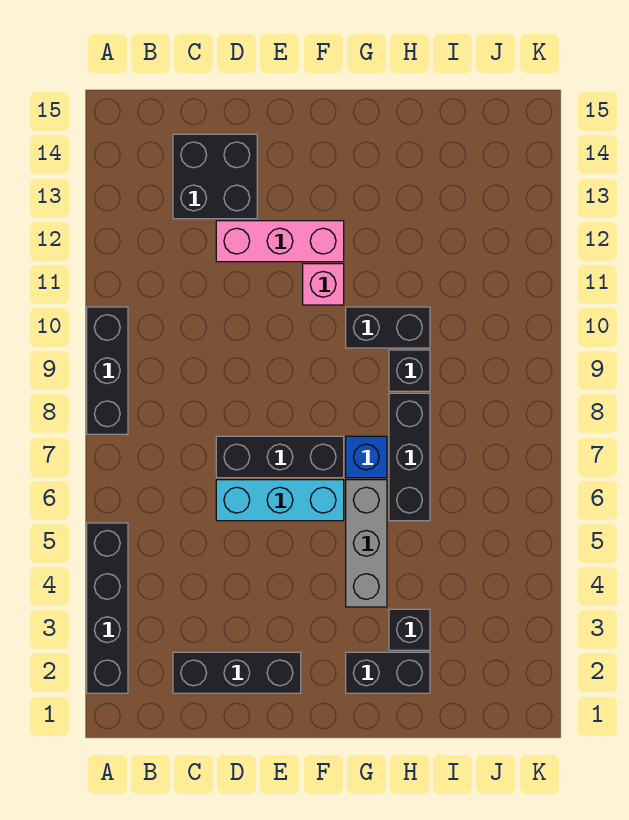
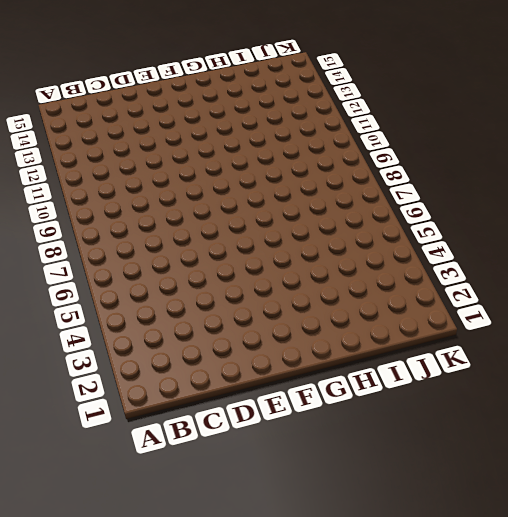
none -> black 1x4 brick [87,523,128,693]
none -> black 1x3 brick [87,307,128,434]
none -> black 1x3 brick [173,652,301,693]

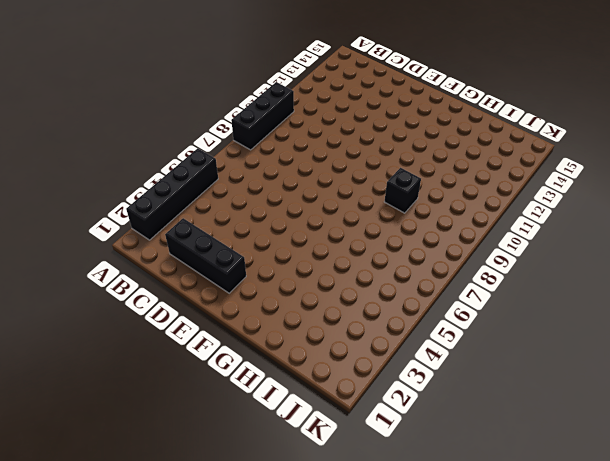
none -> black 2x2 brick [173,134,257,219]
none -> cyan 1x3 brick [216,480,344,521]
none -> black 1x3 brick [216,436,344,478]

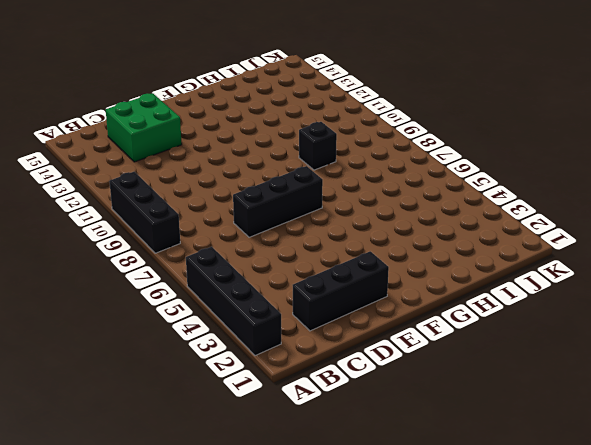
green 2x2 brick [106,93,182,162] -> black 2x2 brick [173,134,257,219]
none -> cyan 1x3 brick [216,480,344,521]
none -> pink 1x3 brick [216,221,344,262]
none -> pink 1x1 brick [303,264,344,305]

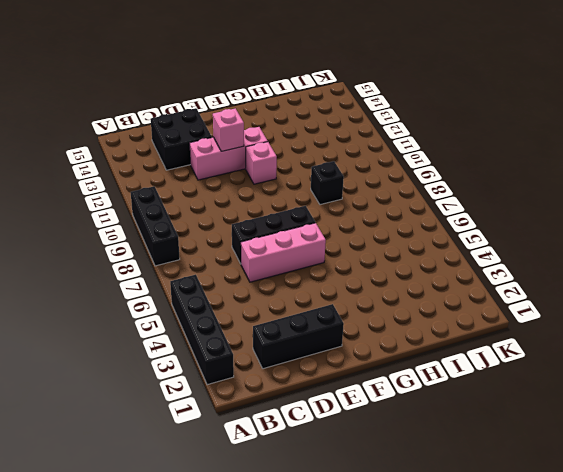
pink 1x3 brick [241,223,326,282] -> cyan 1x3 brick [216,480,344,521]
pink 1x1 brick [213,108,244,151] -> none
none -> black 1x2 brick [346,652,430,693]
none -> grey 1x3 brick [346,480,387,607]
none -> blue 1x1 brick [346,436,387,478]

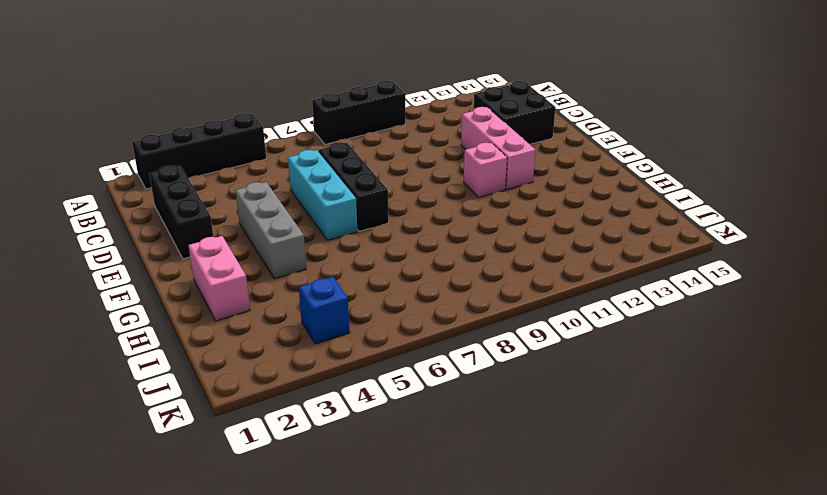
grey 1x3 brick [236,182,306,279] -> grey 1x3 brick turned to [346,480,387,607]
pink 1x2 brick [188,236,250,321] -> black 1x2 brick [346,652,430,693]
blue 1x1 brick [299,277,350,344] -> blue 1x1 brick moved to [346,436,387,478]
none -> black 1x2 brick [346,307,430,348]
none -> black 1x1 brick [389,609,430,650]
none -> black 1x3 brick [389,393,430,521]

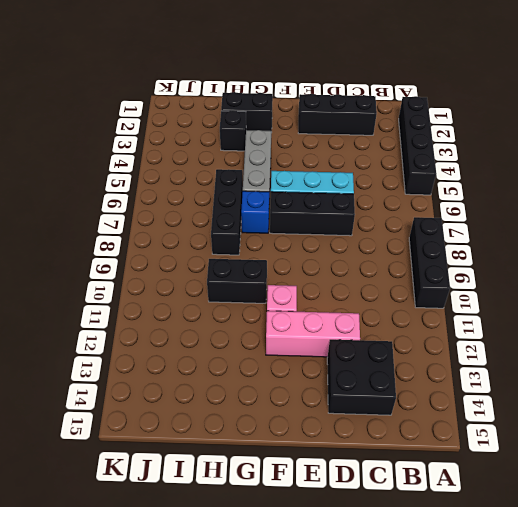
none -> black 1x1 brick [389,350,430,391]

